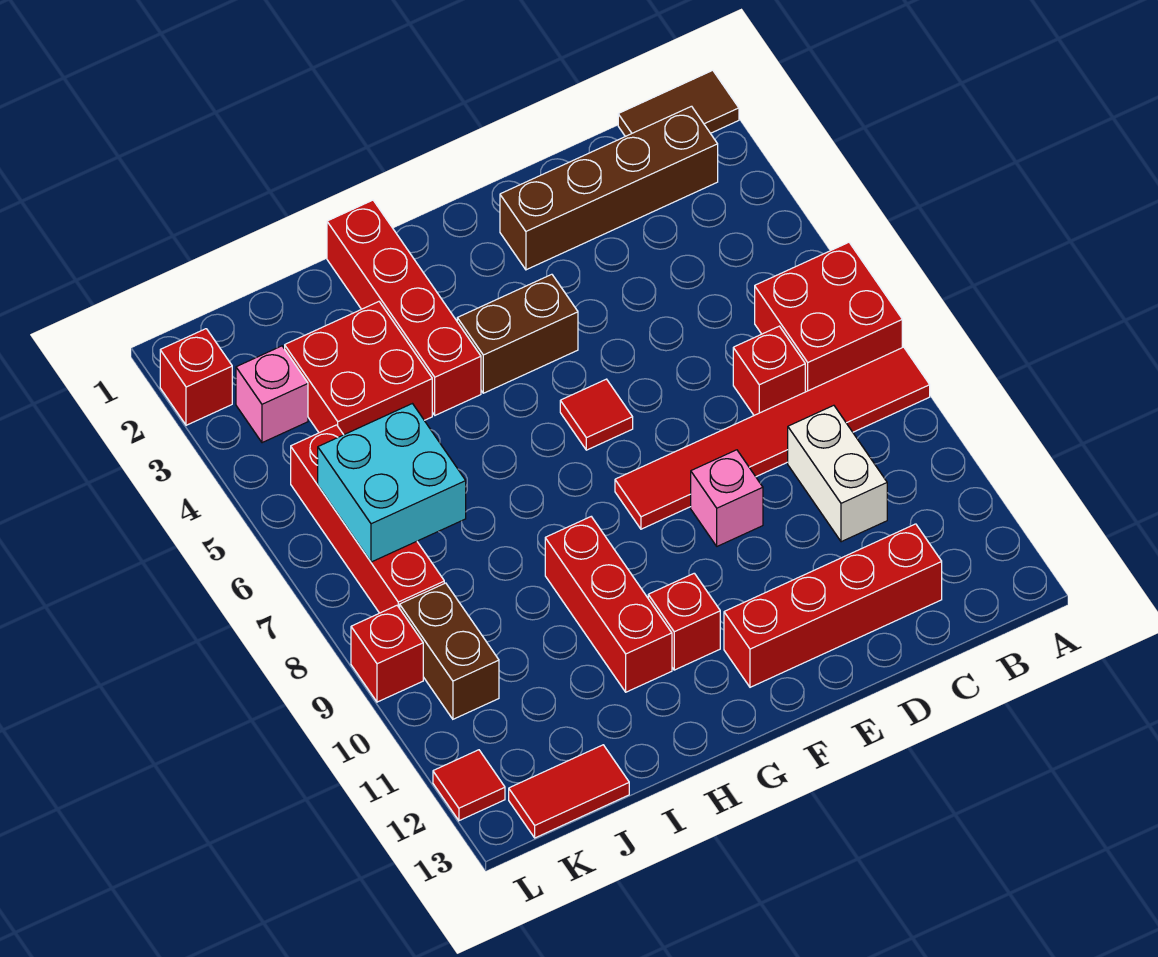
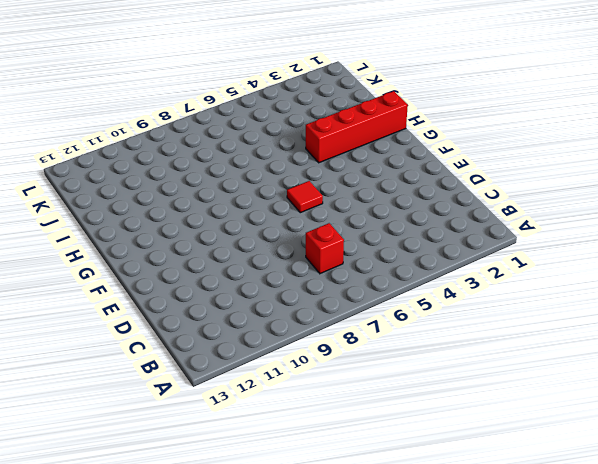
none -> brown 1x2 tile [618,70,739,137]
none -> red 2x2 brick [755,242,902,392]
none -> red 1x6 tile [615,347,930,529]

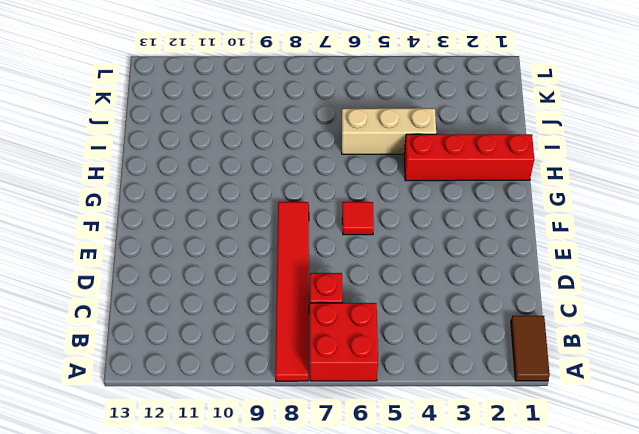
tan 1x3 brick [342,108,436,154] -> red 2x2 brick [285,302,432,435]
none -> brown 1x4 brick [500,106,718,270]
none -> white 1x2 brick [788,405,887,542]
none -> red 1x4 brick [724,524,942,687]

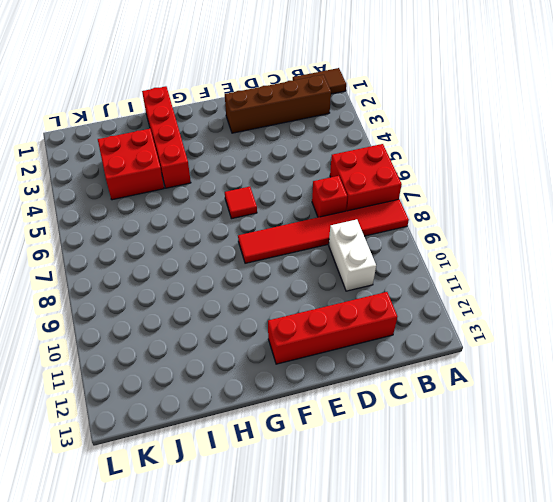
none -> pink 1x1 brick [691,450,763,546]
none -> brown 1x2 brick [457,274,578,393]
none -> red 1x1 brick [648,573,720,670]

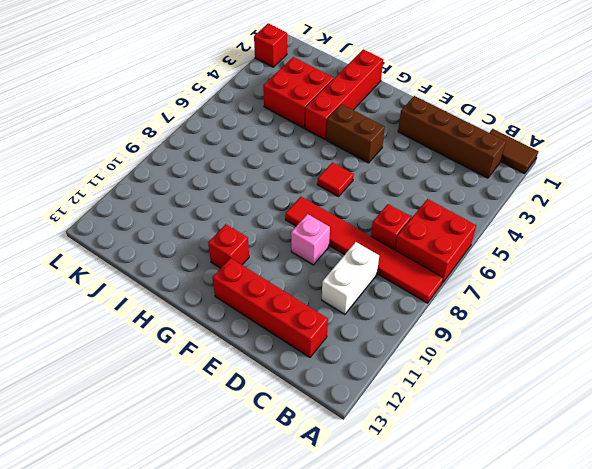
none -> red 1x3 brick [545,517,672,692]
none -> red 1x2 tile [509,745,629,838]
none -> pink 1x1 brick [236,346,308,443]

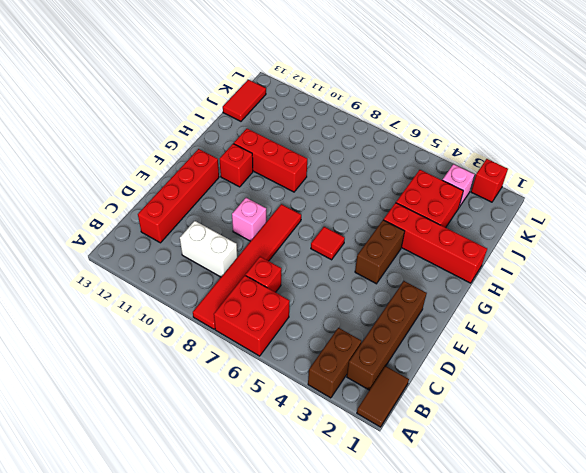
brown 1x2 brick [308,328,361,398] -> brown 1x2 brick turned to [400,583,499,719]
none -> red 1x4 brick [291,425,444,613]
none -> red 1x1 brick [351,606,423,702]
none -> red 1x1 tile [433,750,505,821]

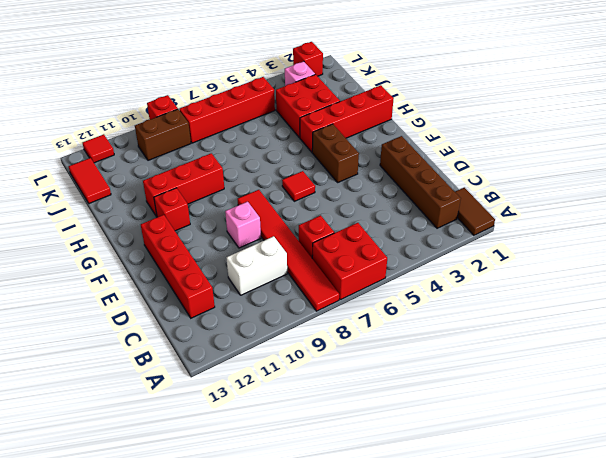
none -> cyan 2x2 brick [318,404,466,562]

